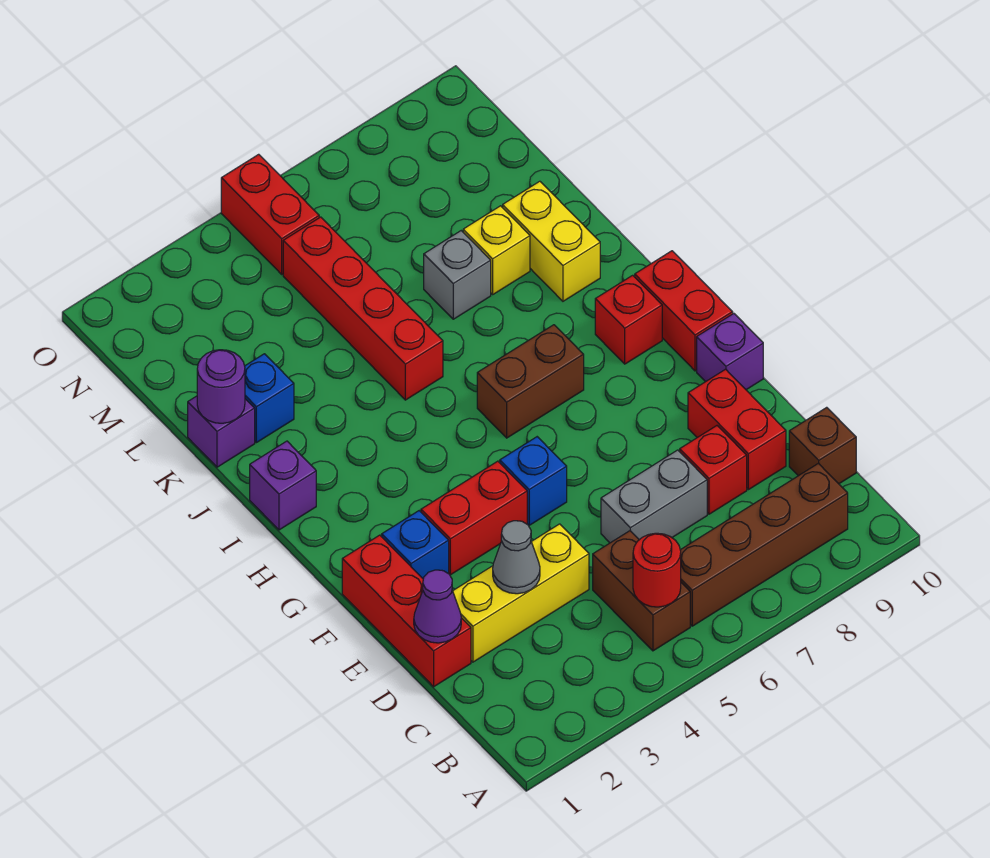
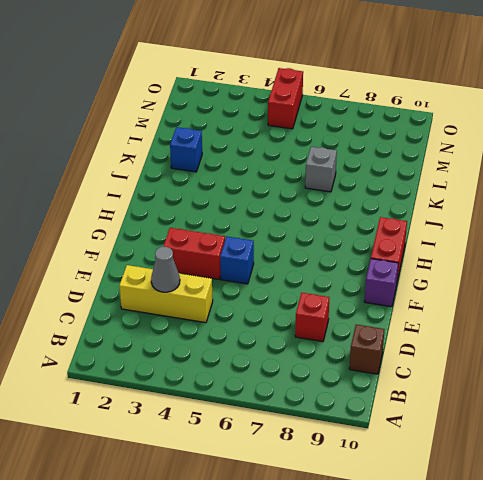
none -> brown 1x2 brick [593,531,690,651]
none -> brown 1x4 brick [680,463,848,626]
none -> red 1x3 brick [342,535,471,687]

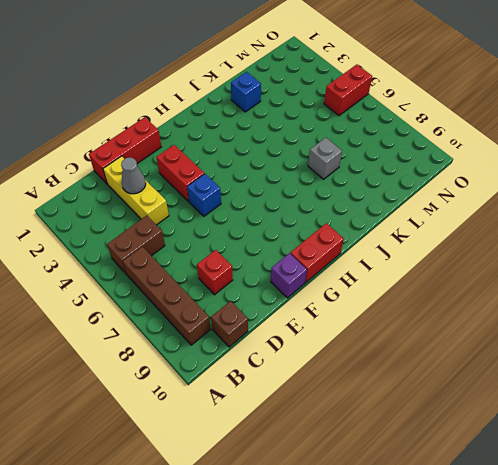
none -> grey 1x2 brick [601,450,707,543]
none -> red 1x2 brick [688,369,786,490]
none -> blue 1x1 brick [382,511,449,578]

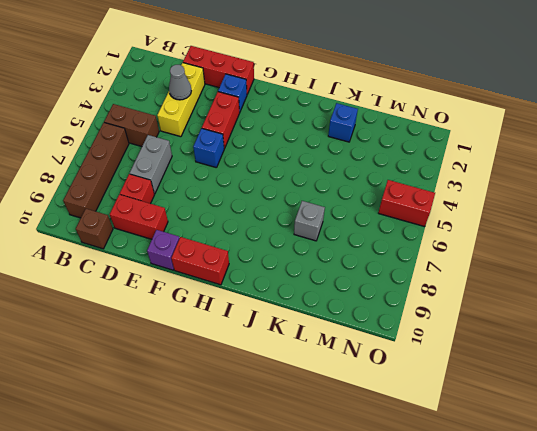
none -> brown 1x2 brick [477,325,584,438]
none -> red 1x1 brick [595,275,662,364]
none -> purple 1x1 brick [250,441,316,530]

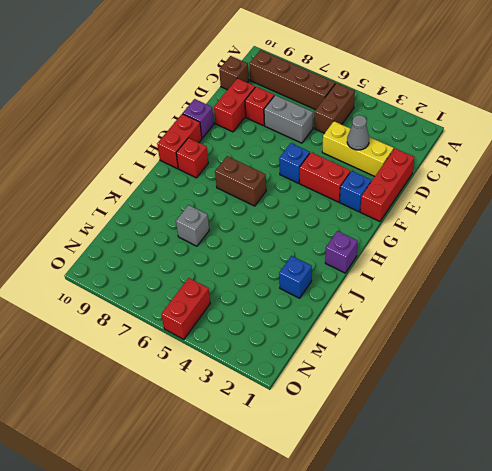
none -> red 1x4 brick [283,217,443,400]
none -> yellow 1x2 brick [503,181,600,301]
none -> purple 1x1 brick [188,396,255,467]

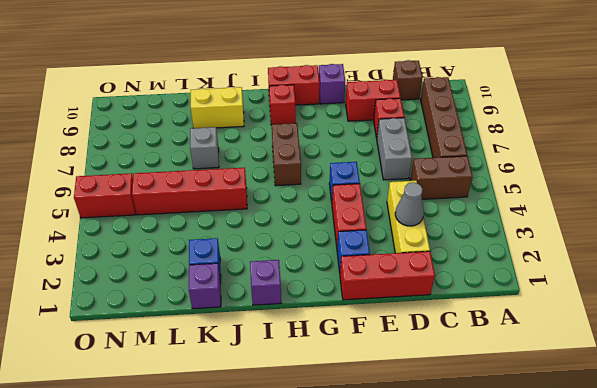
none -> yellow 1x1 brick [463,206,530,294]
none -> red 1x1 round brick [633,533,681,607]
none -> purple 1x1 cone [414,570,461,643]

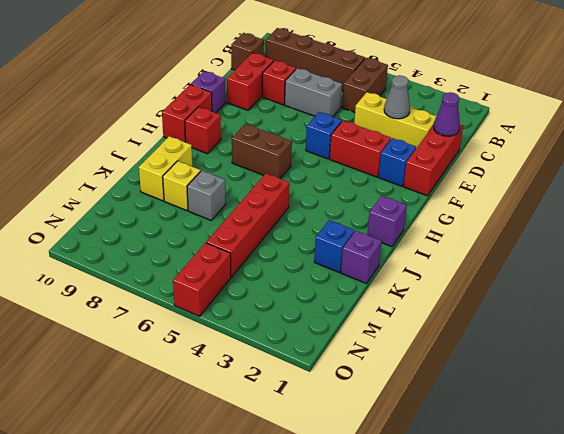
none -> red 1x1 round brick [633,533,681,607]
none -> purple 1x1 round brick [197,350,245,423]

